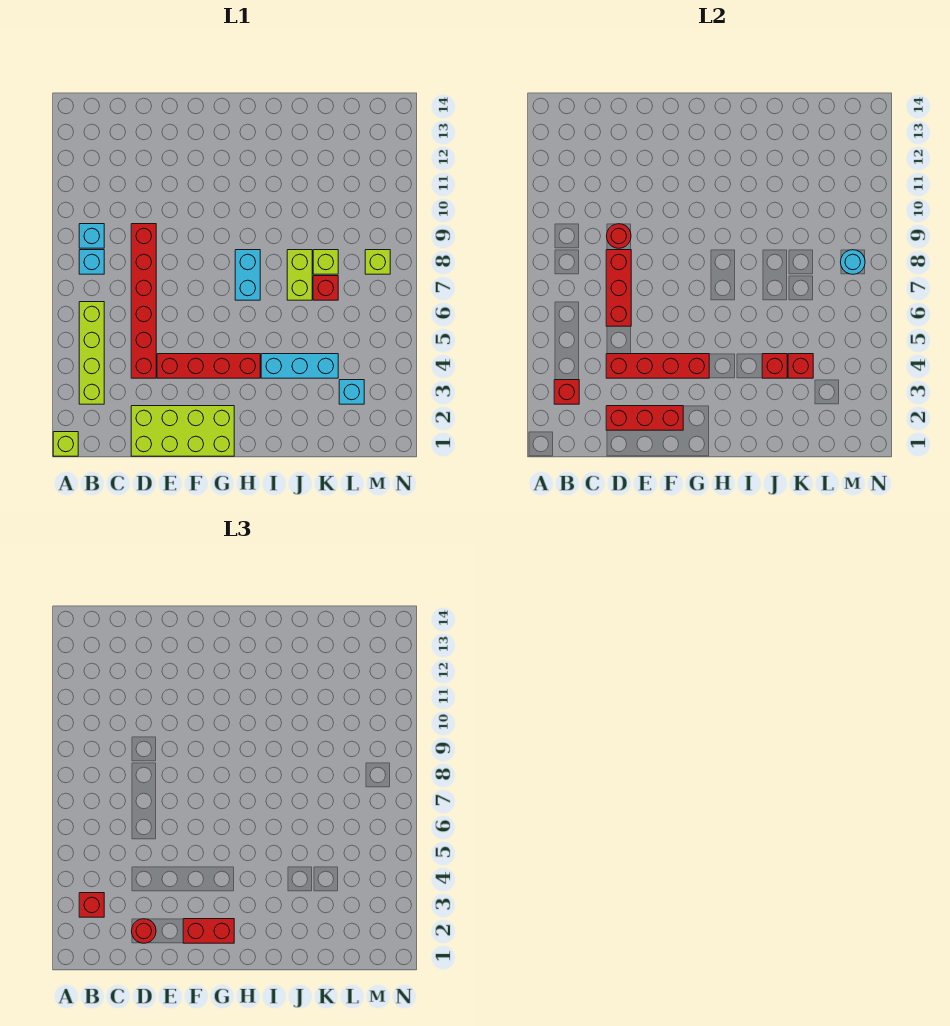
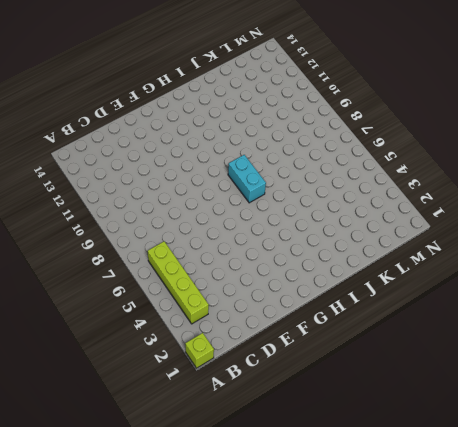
none -> cyan 1x1 brick [79,250,104,274]
none -> cyan 1x1 brick [79,224,104,248]
none -> lime 2x4 brick [131,406,234,456]

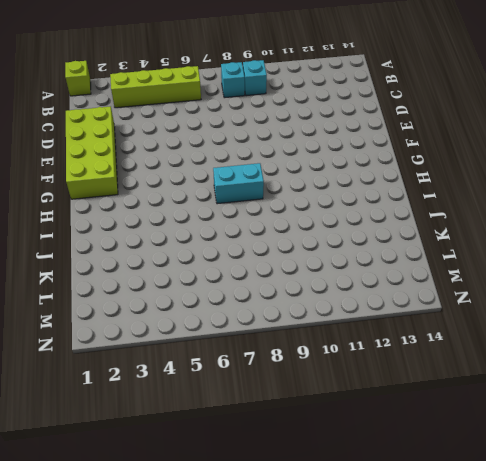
none -> red 1x6 brick [131,224,156,378]
none -> red 1x4 brick [157,354,260,378]
none -> cyan 1x3 brick [261,354,338,378]

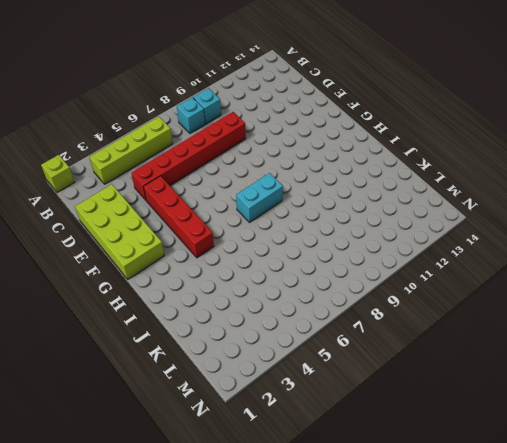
none -> cyan 1x3 brick [261,354,338,378]
none -> lime 1x2 brick [287,250,312,300]
none -> red 1x1 brick [313,276,338,300]

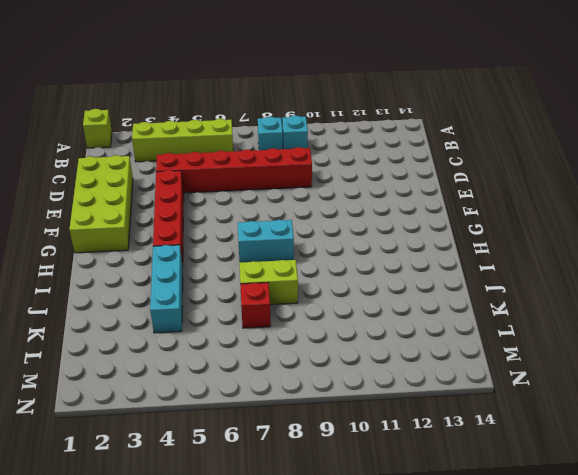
none -> lime 1x1 brick [313,250,338,274]
none -> cyan 1x1 brick [339,380,364,404]
none -> lime 1x1 brick [365,250,390,274]

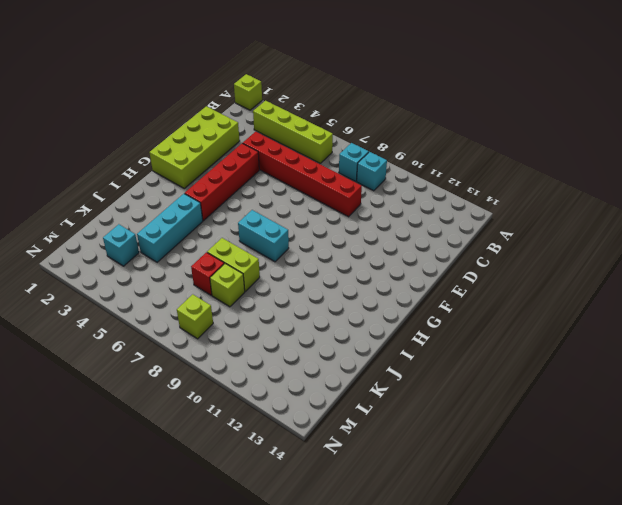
none -> red 1x1 brick [554,380,579,404]
none -> red 1x3 brick [606,406,683,430]
none -> red 1x4 brick [606,354,709,378]

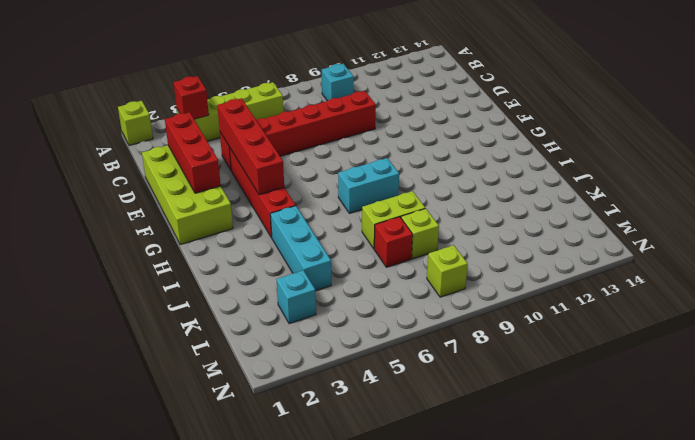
none -> cyan 1x1 brick [79,250,104,274]
none -> red 1x3 brick [606,250,631,326]
none -> red 1x1 round brick [607,224,631,248]

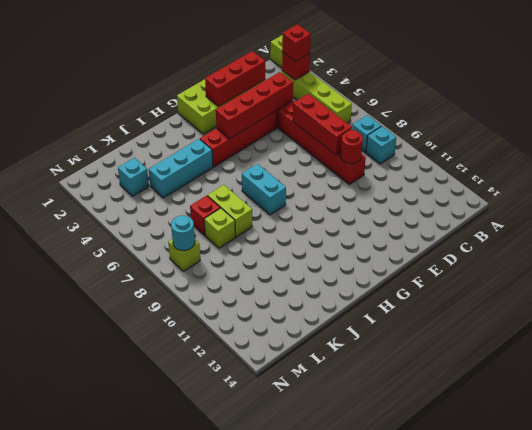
none -> red 1x1 brick [762,354,787,378]
none -> red 1x1 brick [788,354,813,378]
none -> red 1x1 round brick [132,919,156,943]

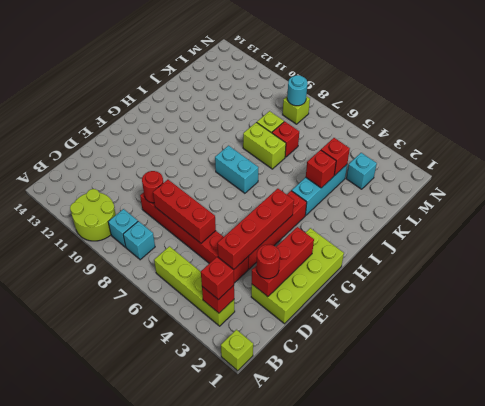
lime 2x2 round brick [70,189,116,241] -> none
none -> red 1x2 brick [183,919,234,943]

